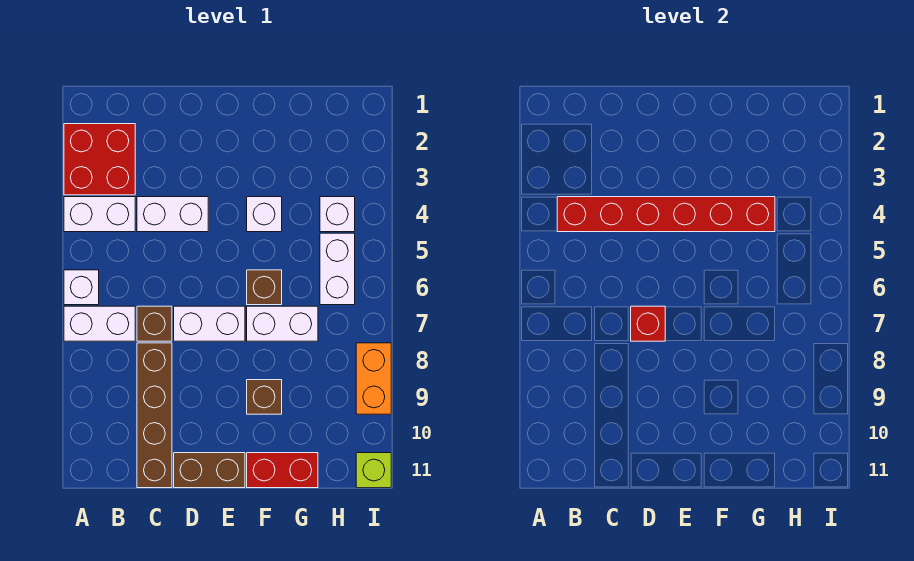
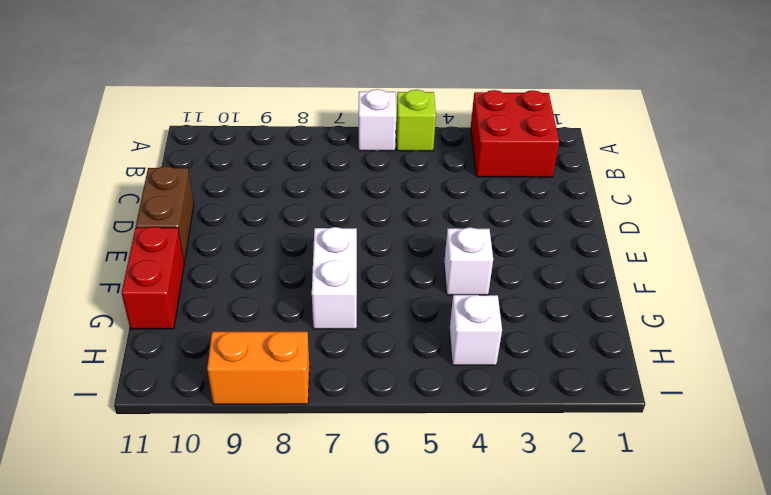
lime 1x1 brick [396,90,436,151] -> lime 1x1 brick moved to [356,453,391,488]
none -> white 1x2 brick [64,197,135,232]
none -> white 1x2 brick [64,306,135,341]
none -> white 1x2 brick [137,197,208,232]

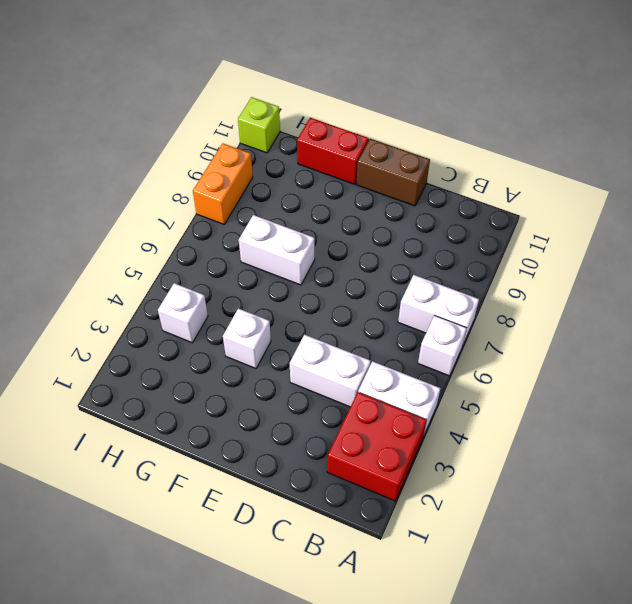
none -> brown 1x1 brick [137,306,172,341]
none -> brown 1x4 brick [137,343,172,488]
none -> white 1x2 brick [174,306,245,341]

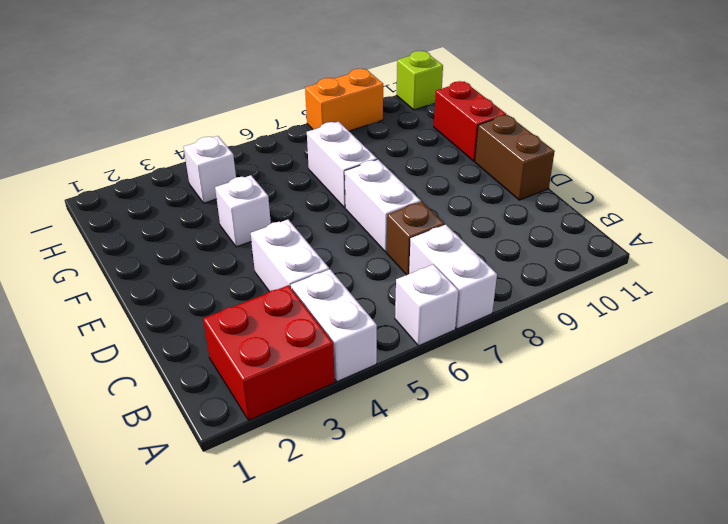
none -> brown 1x4 brick [137,343,172,488]
none -> brown 1x1 brick [247,270,282,305]
none -> brown 1x1 brick [247,380,282,414]

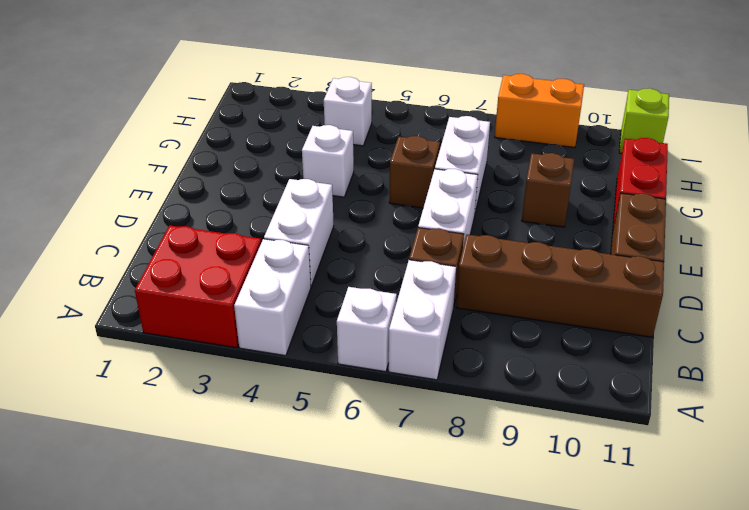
none -> white 1x2 brick [320,233,355,305]
none -> red 1x6 brick [557,197,775,232]
none -> red 1x1 brick [631,306,665,341]

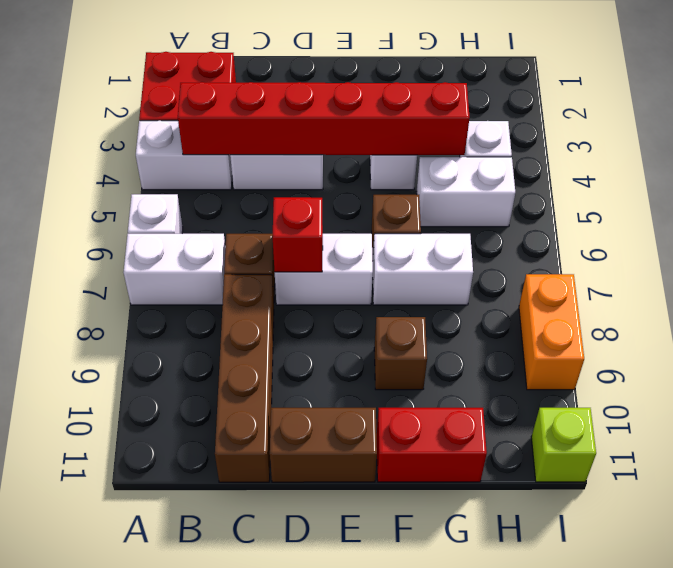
white 1x2 brick [416,157,515,227] -> white 1x2 brick turned to [320,233,355,305]

